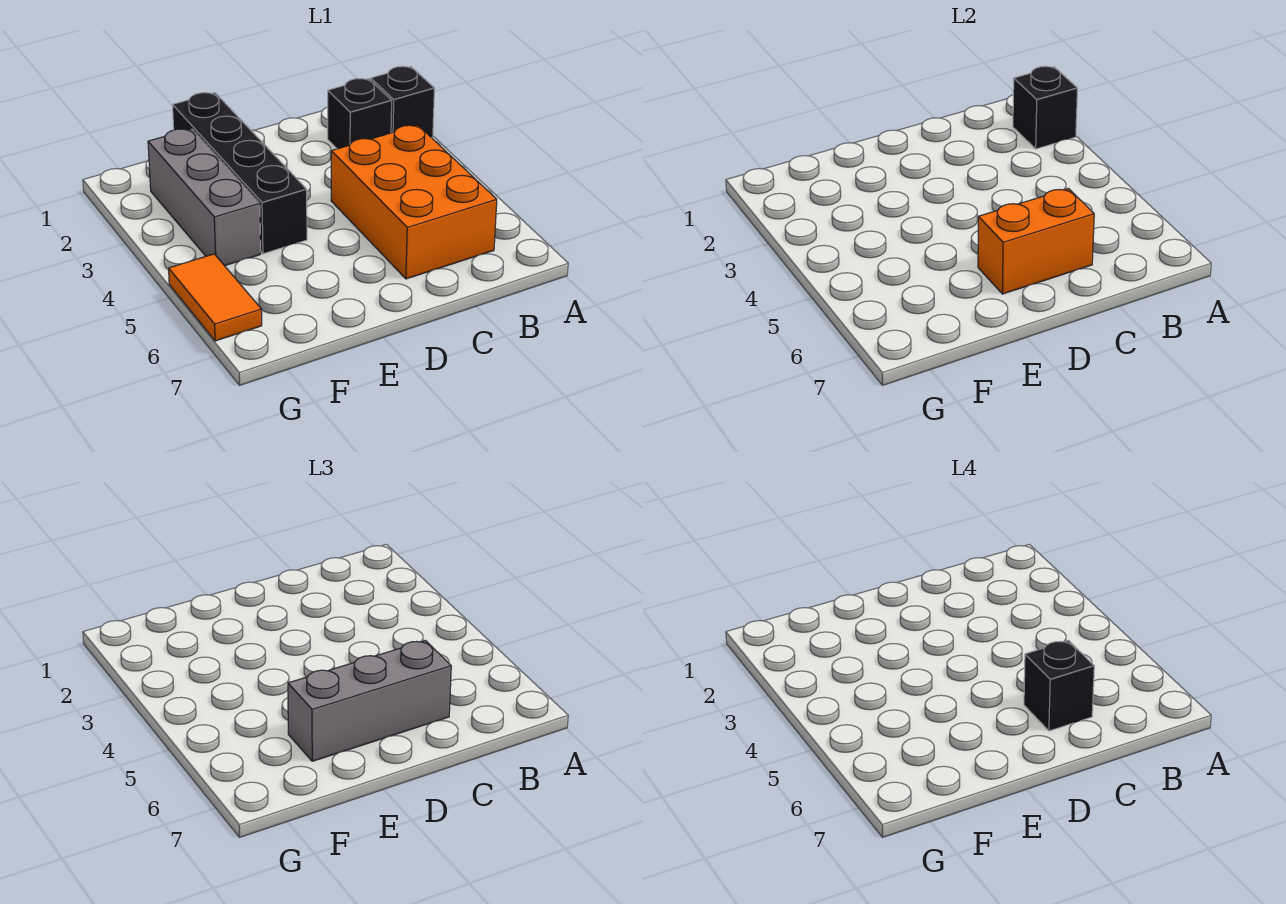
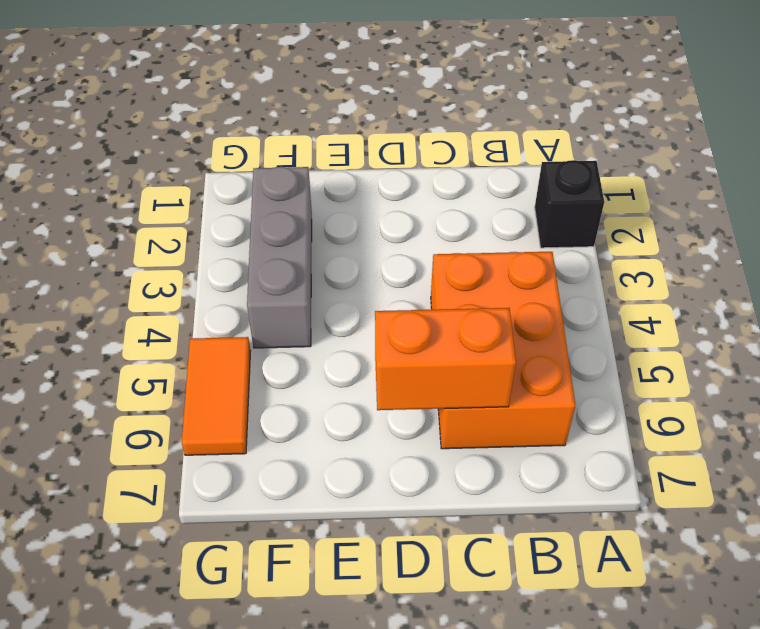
none -> black 1x1 brick [328,79,392,149]
none -> black 1x4 brick [173,93,307,254]

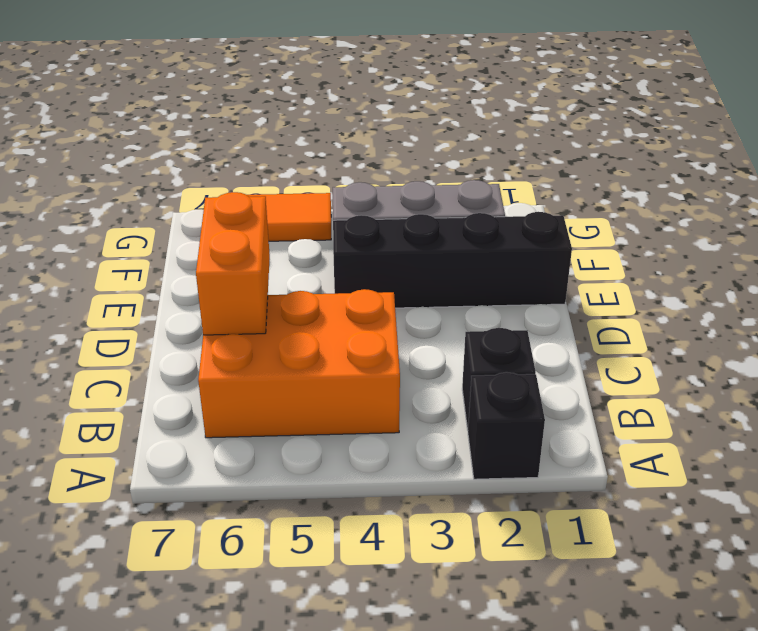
none -> black 1x1 brick [1013,66,1078,149]
none -> grey 1x3 brick [288,641,451,761]

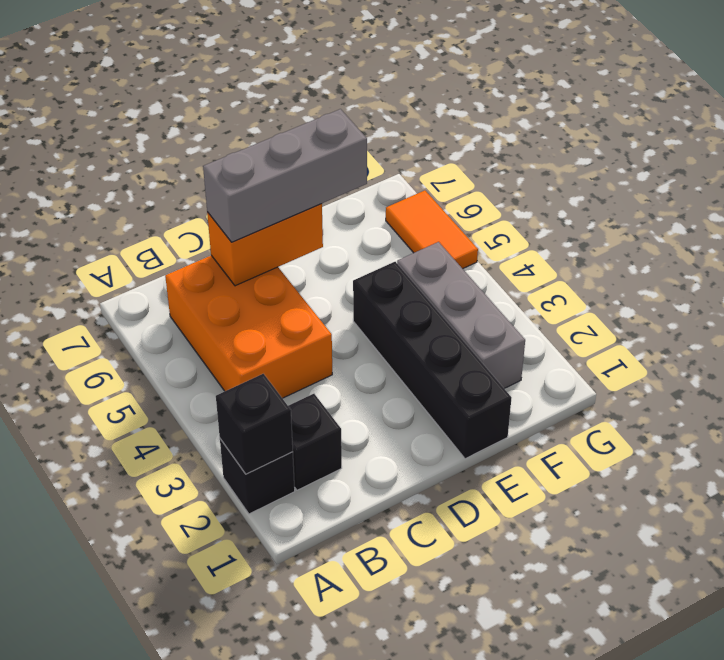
none -> black 1x1 brick [1024,641,1094,731]

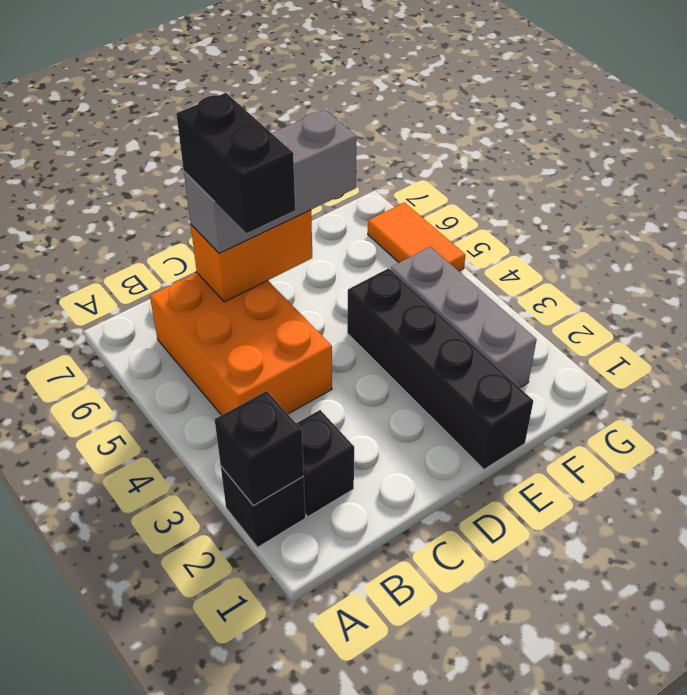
black 1x2 brick [176,93,295,233] -> black 1x1 brick [1024,641,1094,731]

